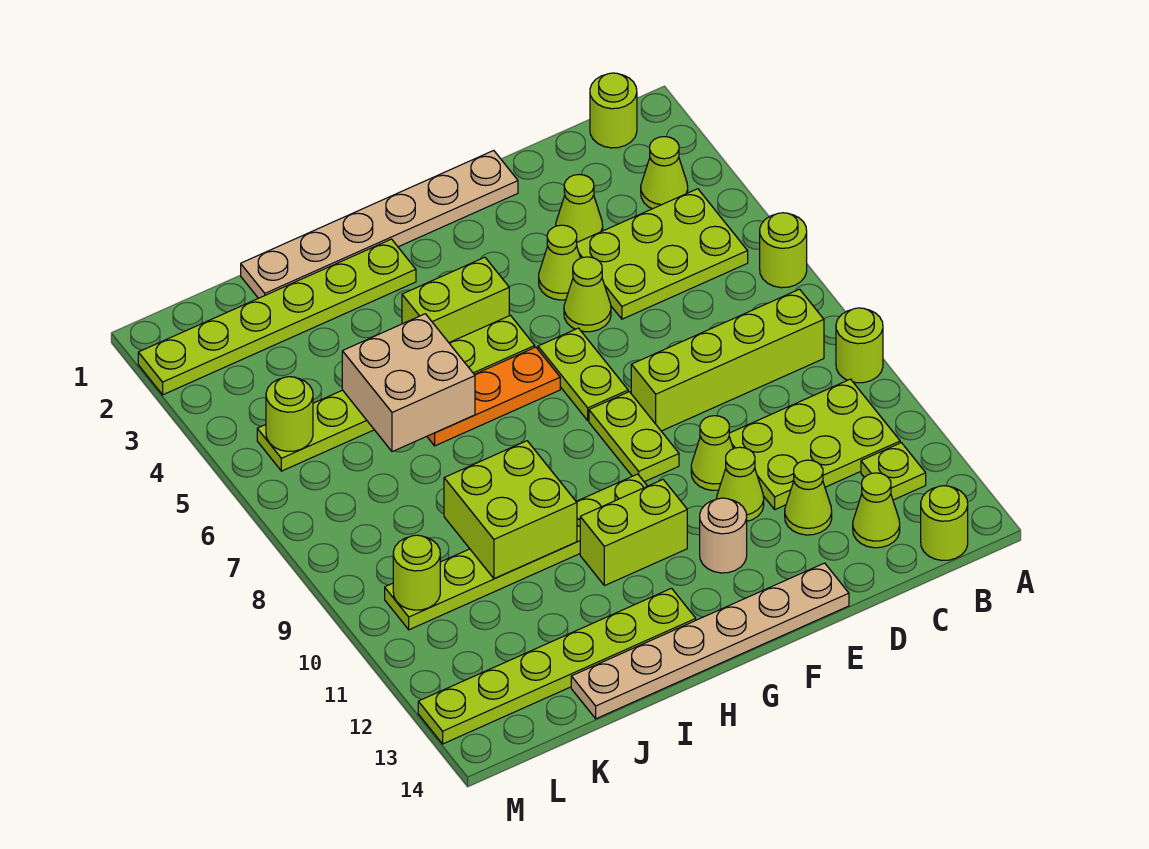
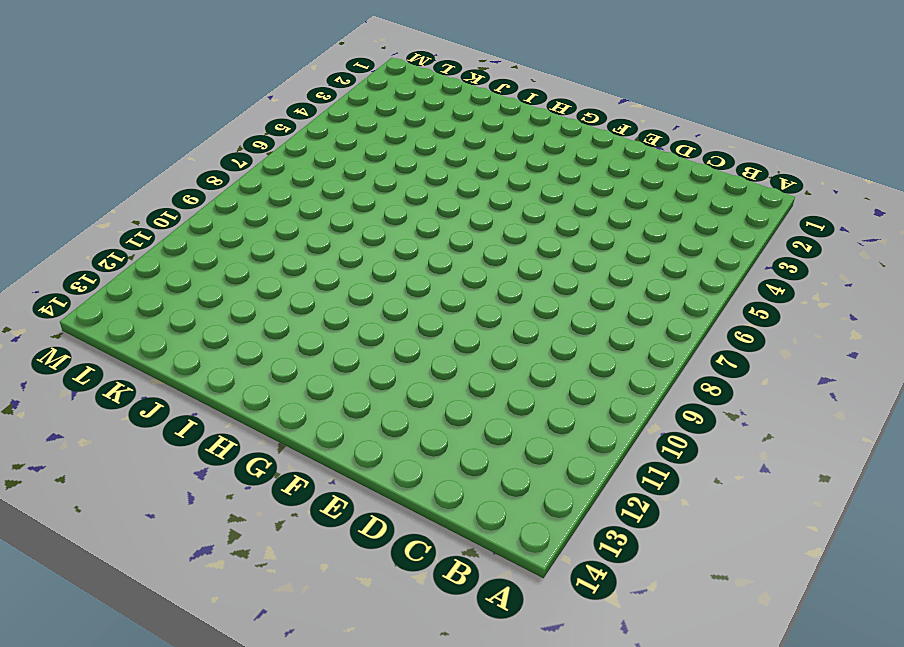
none -> lime 1x1 round brick [760,213,807,288]
none -> lime 1x1 round brick [836,308,883,383]
none -> lime 1x1 round brick [590,73,637,148]
none -> lime 1x1 cone [641,137,688,209]

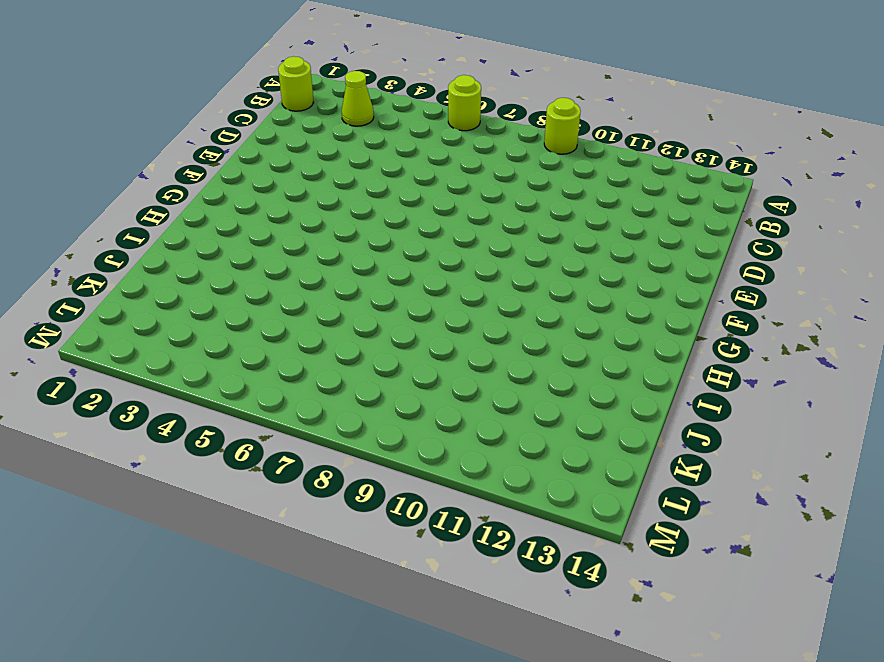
none -> lime 2x3 plate [577,189,748,319]
none -> lime 1x4 brick [631,289,824,431]
none -> lime 2x3 plate [729,379,900,509]
none -> lime 1x1 plate [861,443,926,500]

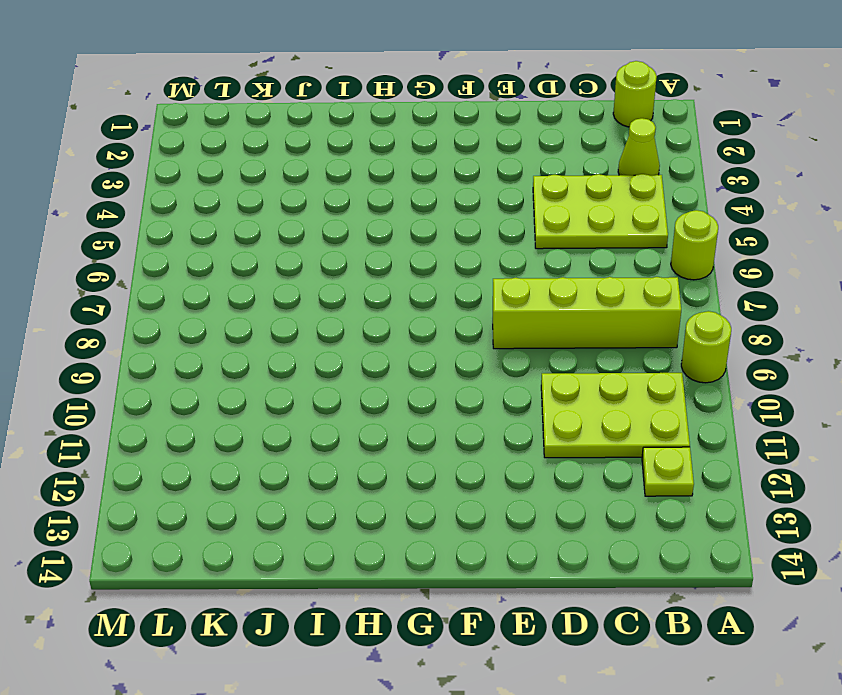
none -> lime 1x1 round brick [921,486,968,560]
none -> lime 1x1 cone [853,473,900,548]
none -> lime 1x1 cone [556,175,603,242]
none -> lime 1x1 cone [785,460,832,535]

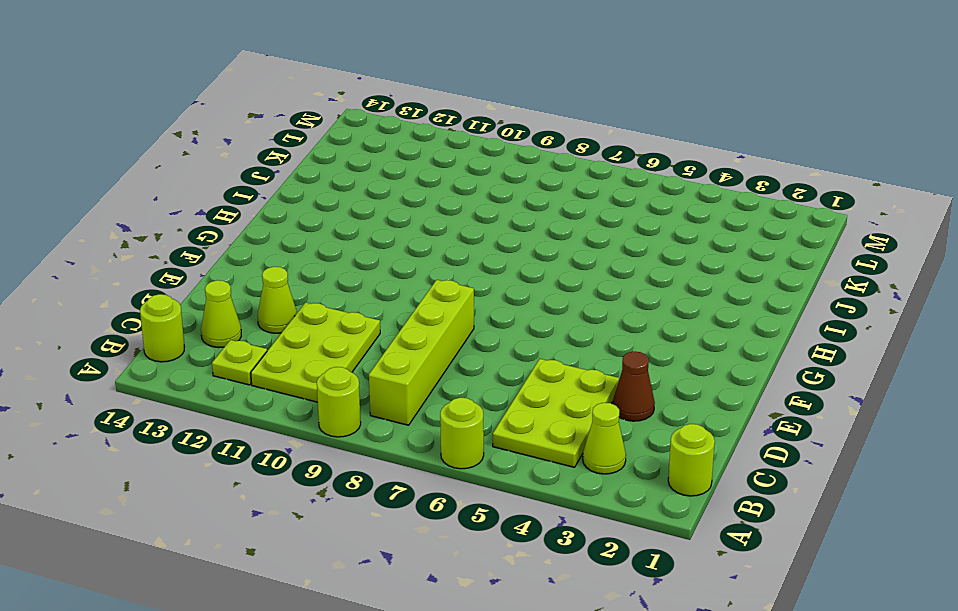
brown 1x1 cone [613,352,655,421] -> lime 1x1 cone [556,175,603,242]
none -> tan 1x6 plate [241,150,518,298]
none -> lime 1x1 cone [539,225,580,300]
none -> lime 1x1 cone [564,257,611,332]
none -> lime 1x1 cone [691,416,733,490]

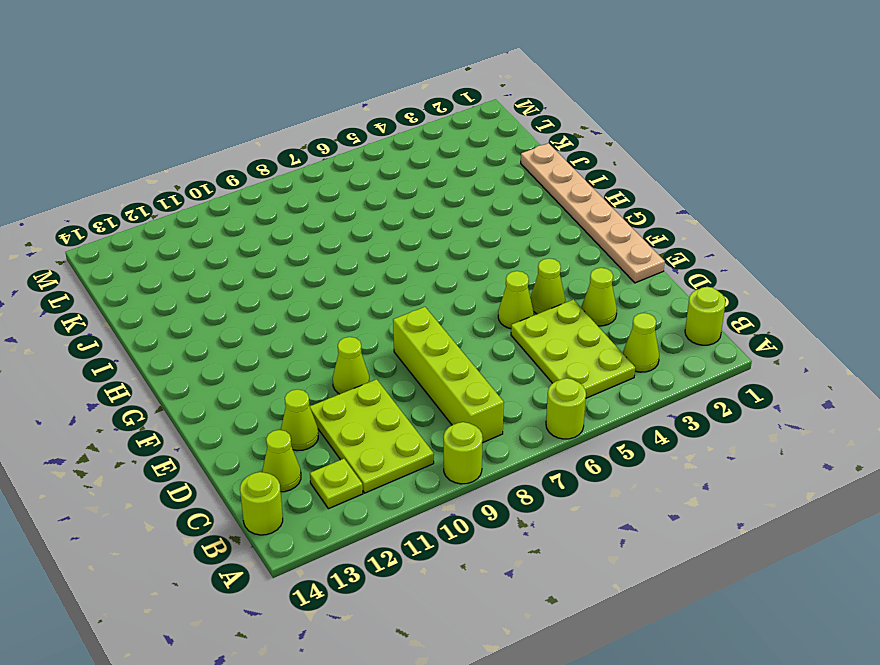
none -> lime 1x1 cone [717,447,764,521]
none -> tan 1x6 plate [571,563,849,719]
none -> lime 1x2 plate [538,328,628,421]
none -> lime 1x2 plate [589,392,679,482]

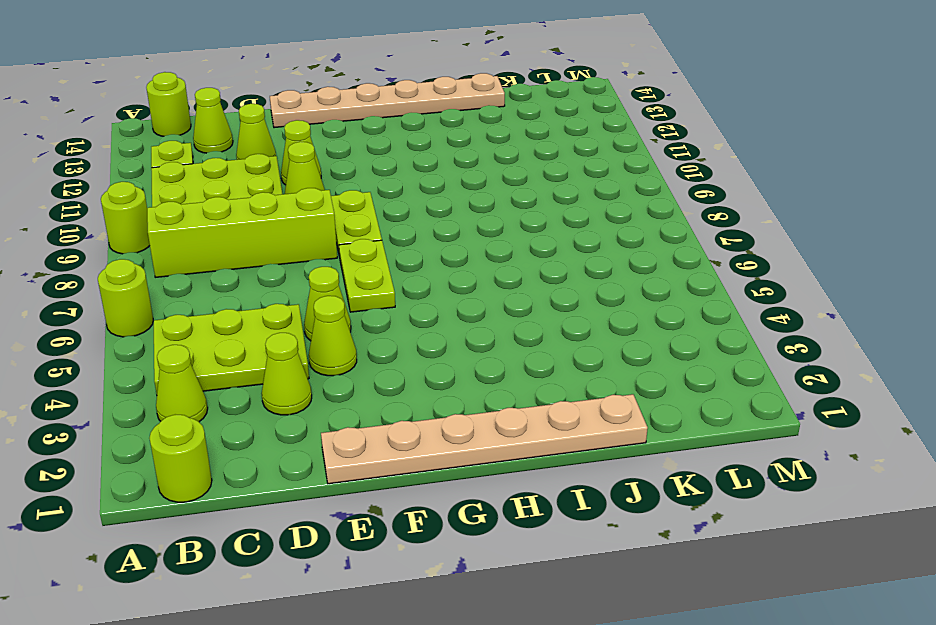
none -> tan 1x1 round brick [700,498,747,573]
none -> lime 1x2 brick [402,257,509,342]
none -> lime 1x6 plate [257,315,535,471]
none -> orange 1x3 plate [427,347,560,446]

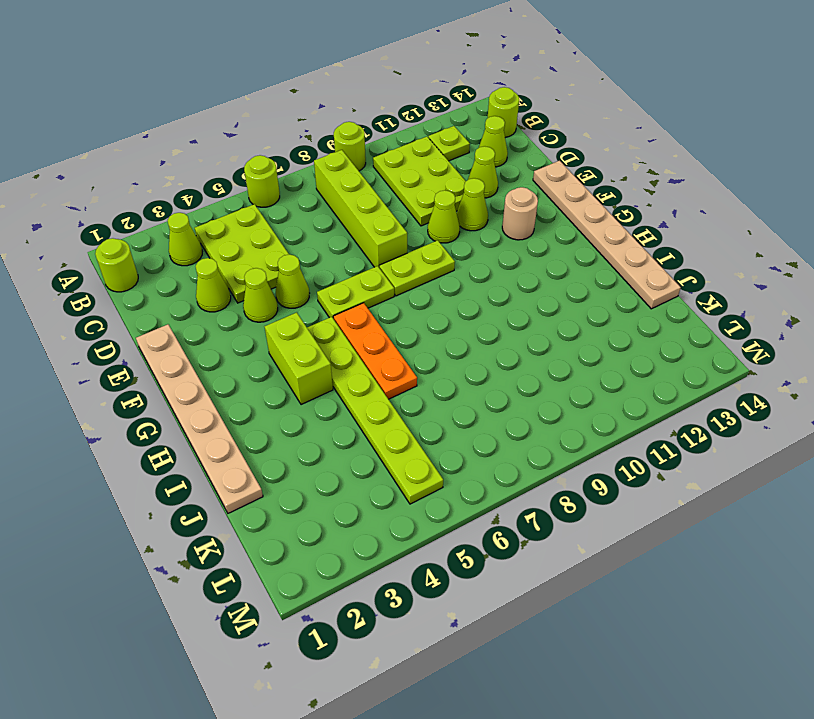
none -> lime 1x6 plate [385,474,647,630]
none -> lime 1x2 brick [580,480,687,586]
none -> lime 1x6 plate [138,239,416,395]
none -> lime 1x6 plate [418,588,696,744]

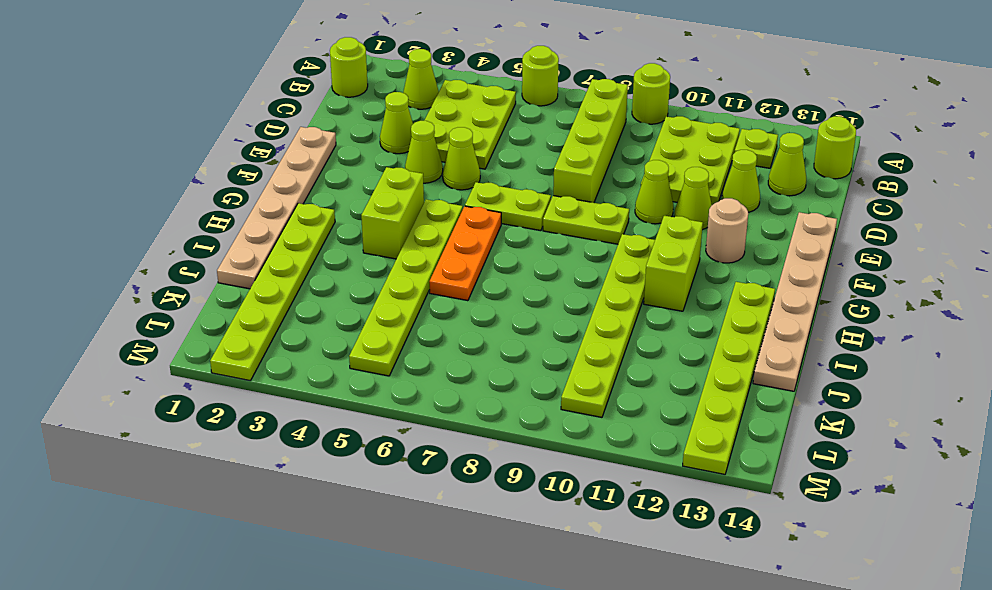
none -> tan 2x2 brick [342,314,475,452]
none -> lime 2x2 brick [444,441,577,579]
none -> lime 1x1 round brick [266,377,313,451]
none -> lime 1x1 round brick [393,535,440,610]

